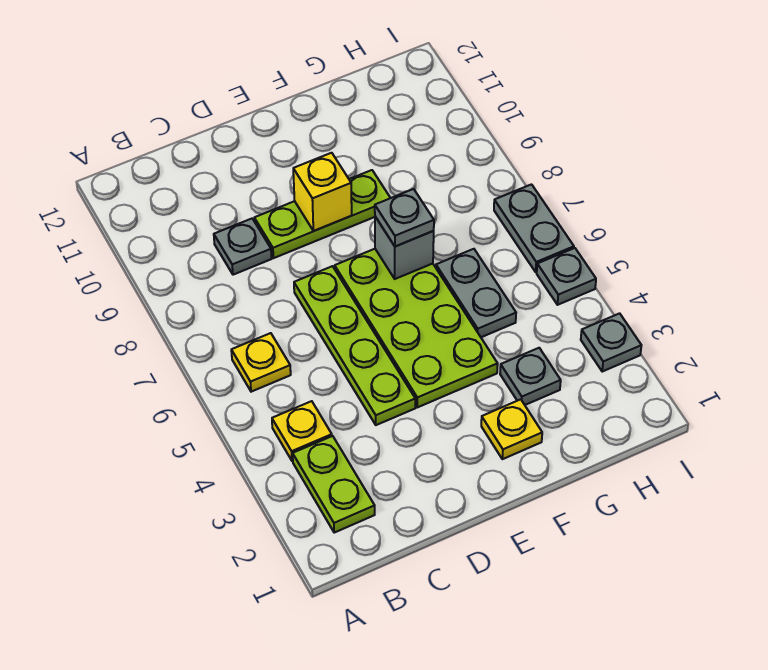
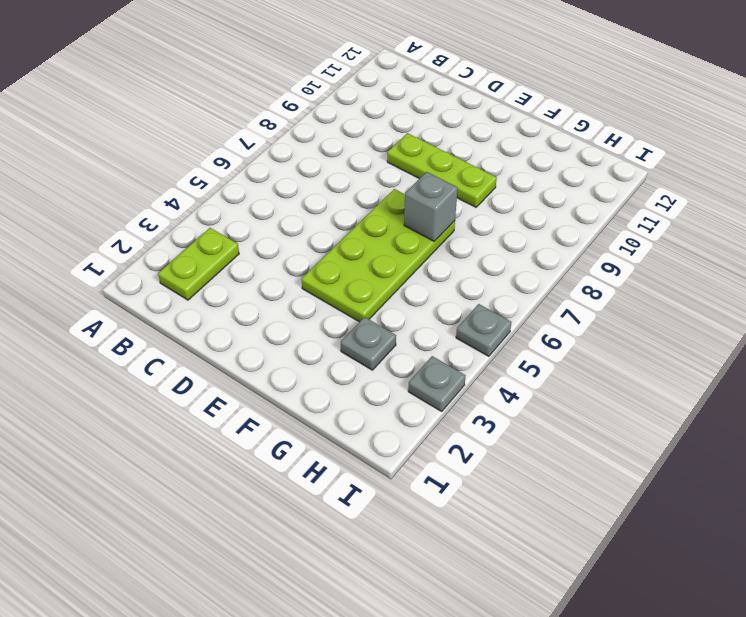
none -> yellow 1x1 plate [272,401,332,461]
none -> yellow 1x1 plate [231,333,291,392]
none -> grey 1x1 plate [214,219,272,275]

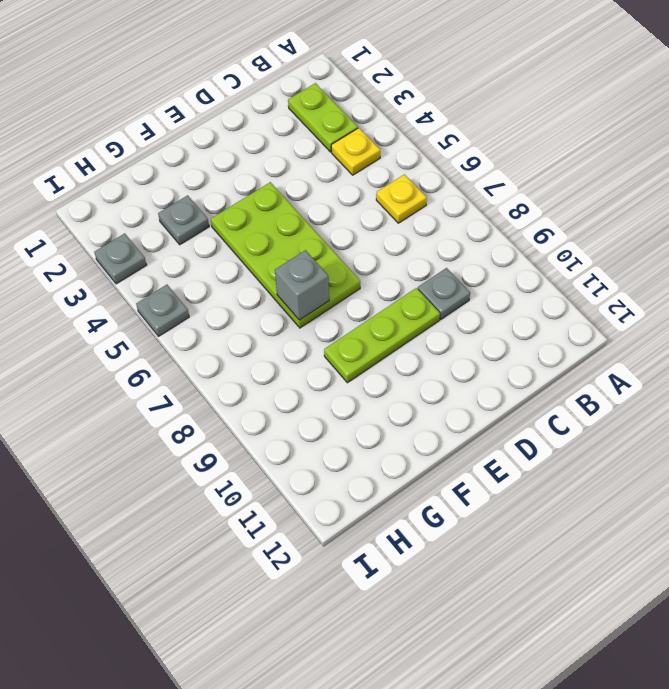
none -> lime 1x4 plate [294,266,415,425]
none -> yellow 1x1 plate [481,399,542,459]
none -> grey 1x2 plate [436,249,516,337]

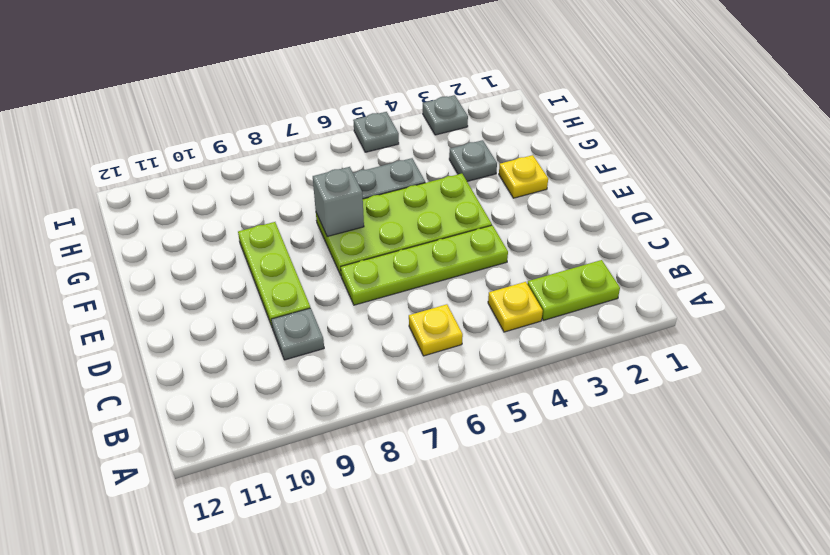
none -> grey 1x2 plate [494,184,574,272]
none -> yellow 1x1 brick [293,153,352,231]
none -> grey 1x1 plate [375,189,434,246]

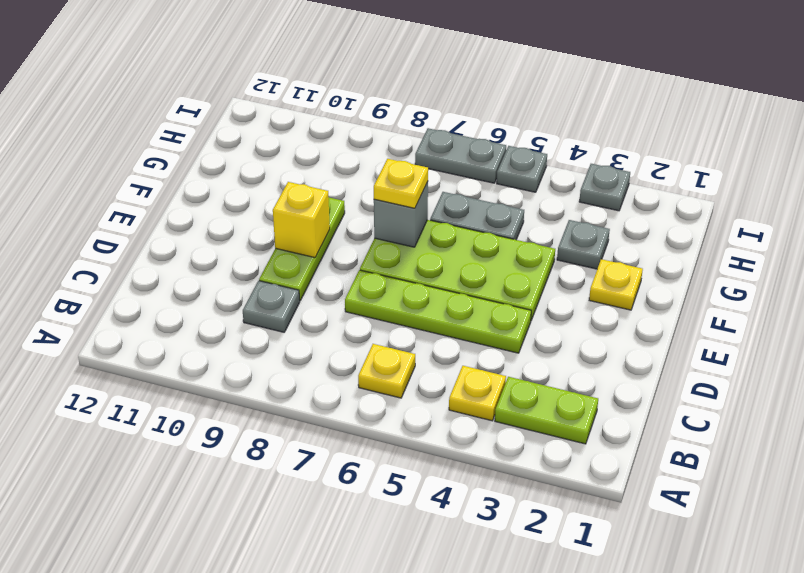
yellow 1x1 plate [374,159,428,208] -> grey 1x1 plate [375,189,434,246]

